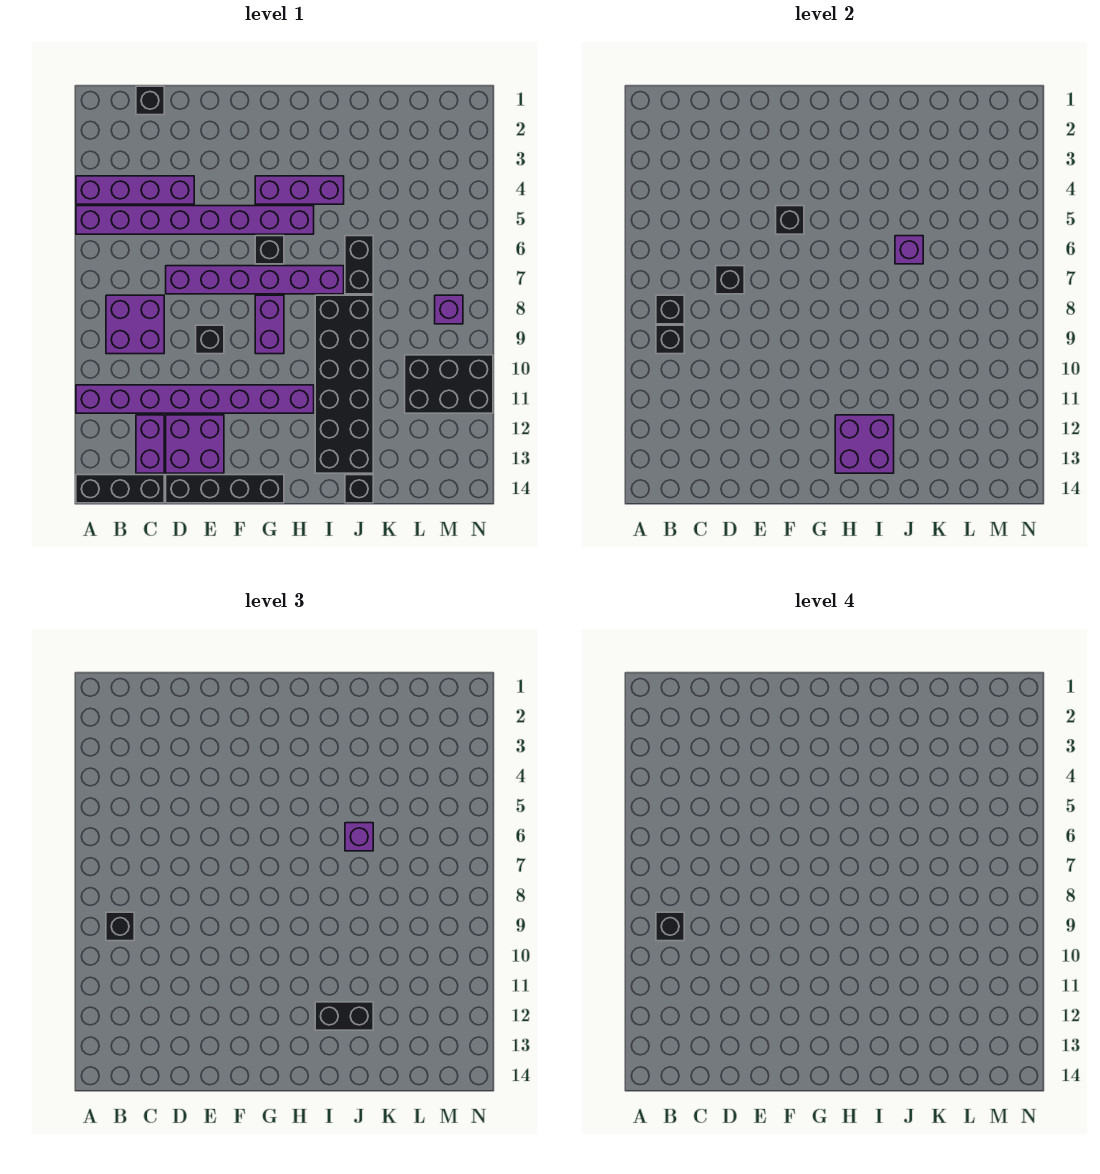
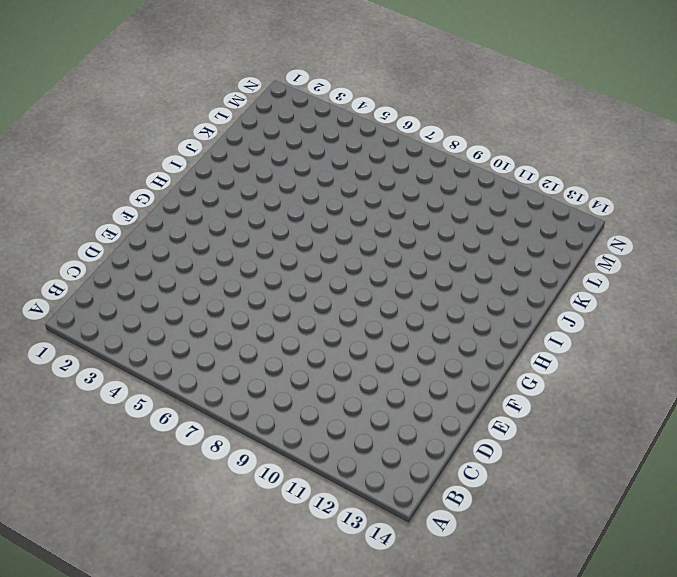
none -> purple 1x4 brick [76,176,194,204]
none -> purple 1x8 brick [76,206,314,234]
none -> purple 1x8 brick [76,385,314,413]

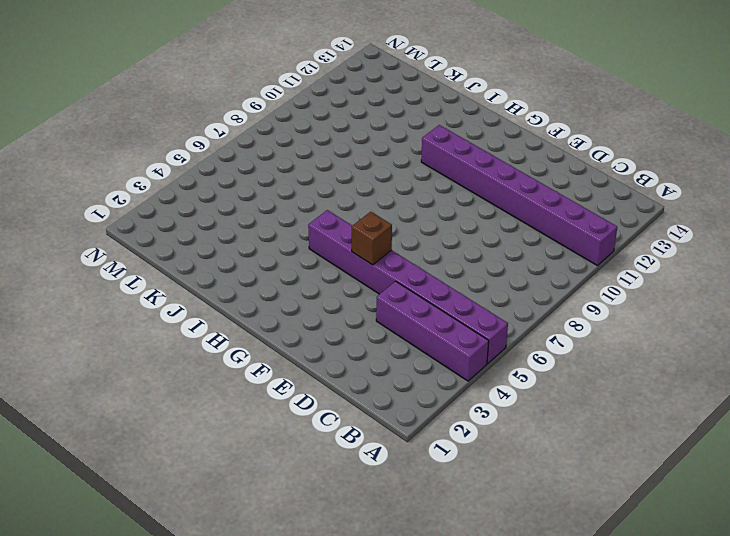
brown 1x1 brick [352,212,392,265] -> black 1x1 brick [776,206,804,234]
none -> black 1x3 brick [76,475,164,503]
none -> purple 2x2 brick [106,295,164,354]
none -> black 1x1 brick [136,86,164,115]

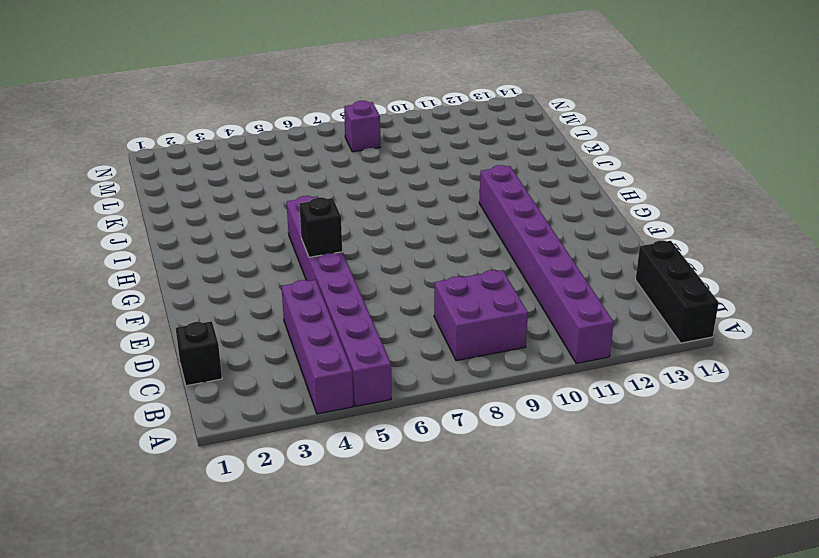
none -> purple 1x2 brick [136,415,164,473]
none -> purple 1x6 brick [166,266,344,294]
none -> purple 2x2 brick [166,415,224,473]

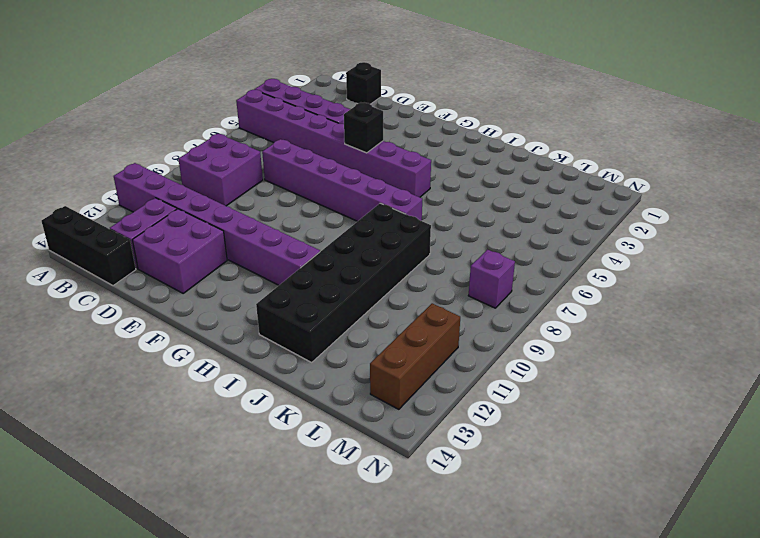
brown 1x3 brick [370,303,460,409] -> black 2x3 brick [405,355,493,413]
none -> black 1x4 brick [166,475,284,503]
none -> black 1x1 brick [196,325,224,354]
none -> purple 1x3 brick [255,176,344,204]

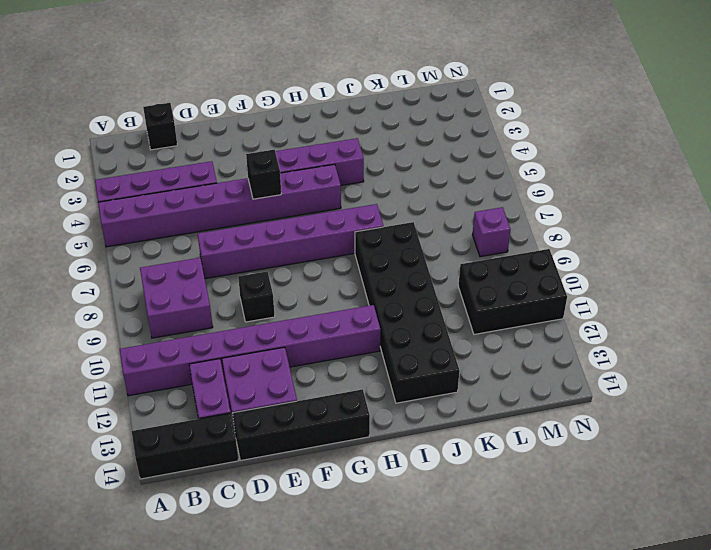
none -> black 1x1 brick [255,236,284,264]
none -> purple 1x2 brick [255,295,284,354]
none -> black 1x2 brick [345,236,373,294]

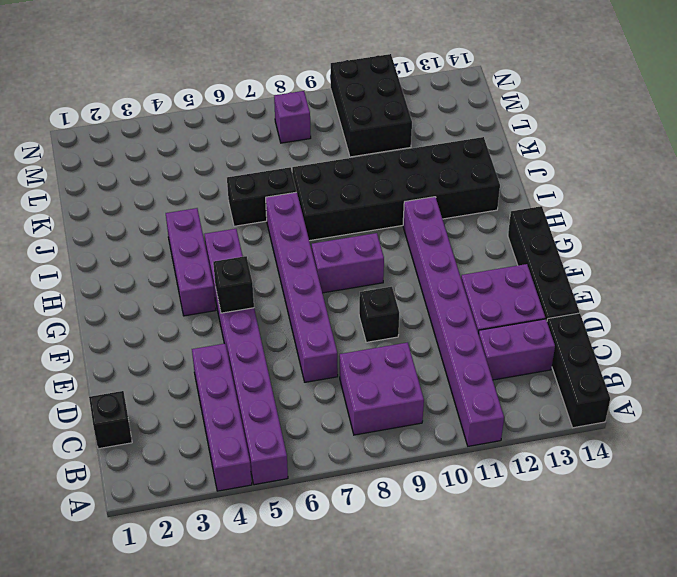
none -> black 1x1 brick [255,236,284,264]
none -> black 1x1 brick [345,475,373,503]
none -> black 1x1 brick [656,295,684,324]

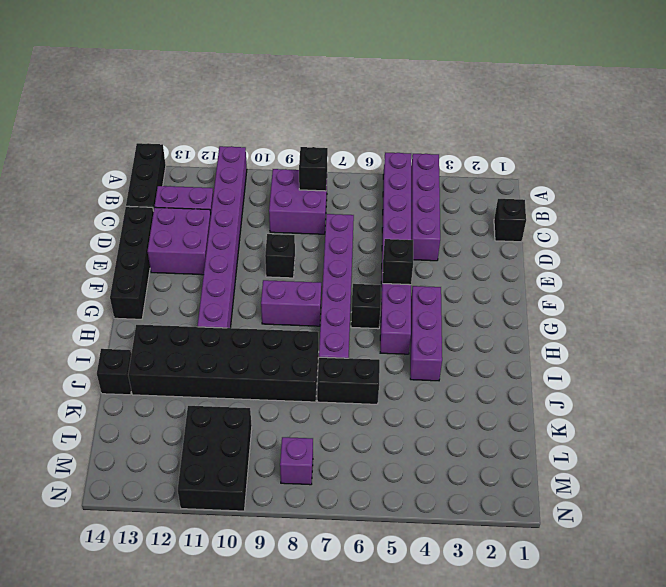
none -> black 1x1 brick [656,325,684,354]
none -> black 1x1 brick [716,266,744,294]
none -> purple 2x2 brick [835,415,894,473]

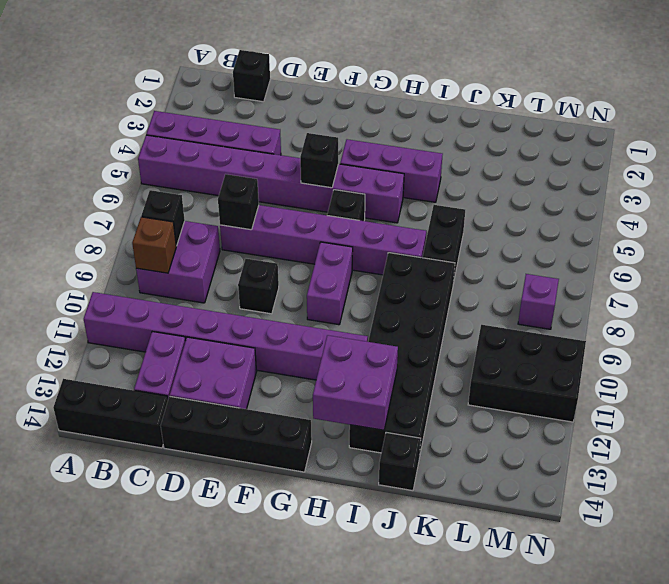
brown 1x1 brick [132,217,176,273] -> black 1x1 brick [656,325,684,354]
none -> purple 1x1 brick [895,236,923,264]
none -> black 1x1 brick [106,912,134,941]
none -> black 1x2 brick [315,1002,373,1030]

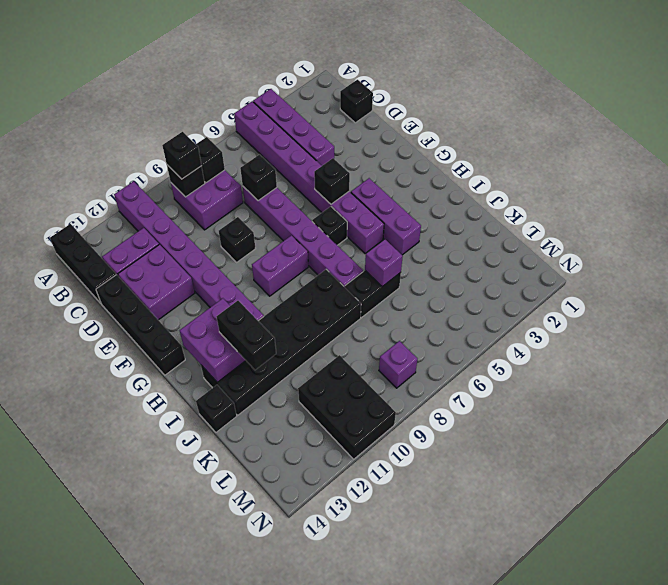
none -> purple 1x1 brick [345,823,373,851]
none -> black 1x1 brick [656,912,684,941]

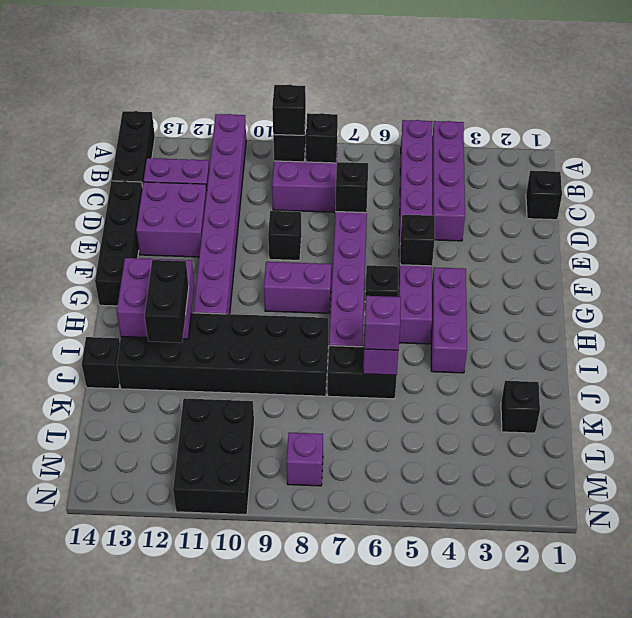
black 1x1 brick [501,381,540,433] -> black 1x1 brick moved to [656,912,684,941]

